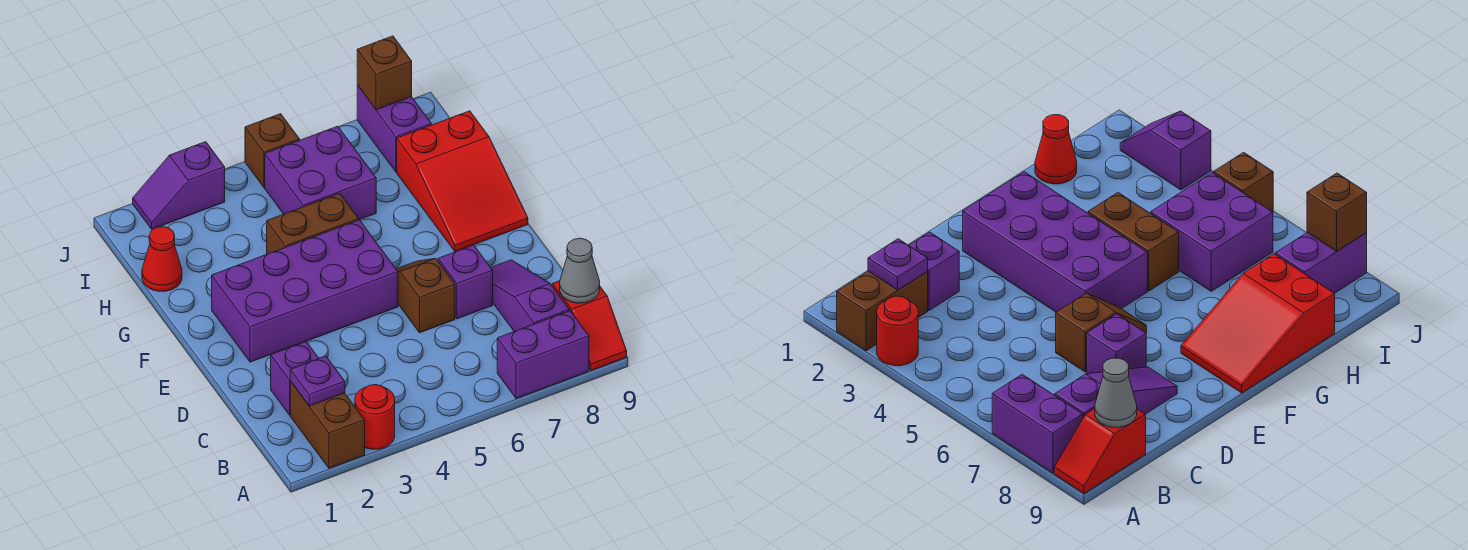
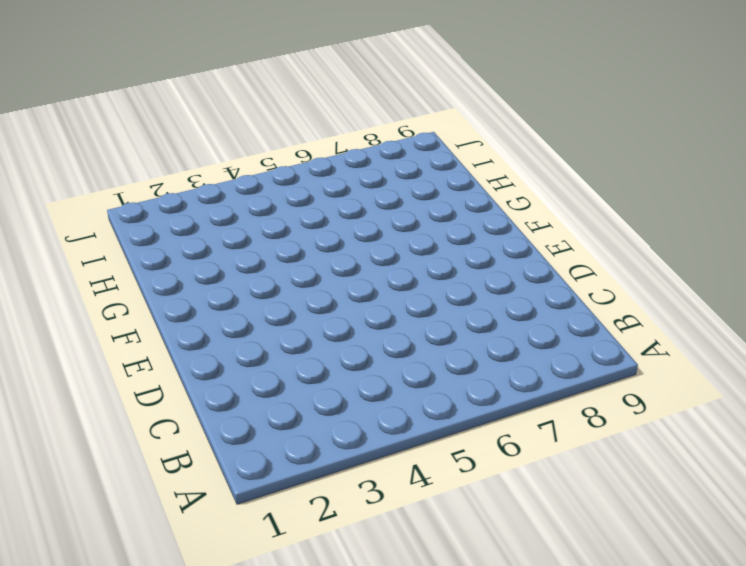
none -> brown 1x2 brick [290,382,365,468]
none -> red 1x1 round brick [355,385,395,449]
none -> purple 1x2 brick [497,311,589,398]

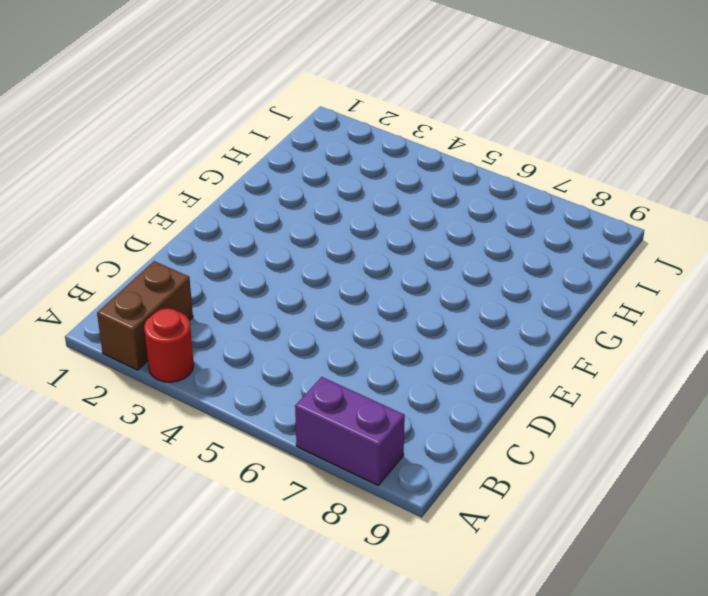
none -> red 1x2 slope [552,281,627,370]
none -> purple 1x3 slope [491,260,569,332]
none -> purple 1x1 brick [271,342,319,415]

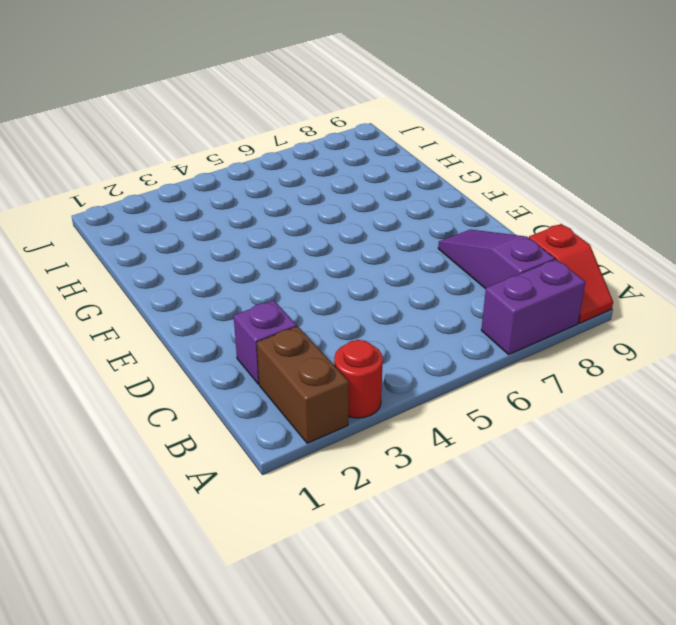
none -> brown 1x2 slope [396,258,455,333]
none -> purple 1x1 brick [438,245,493,319]
none -> purple 2x4 brick [212,220,398,362]

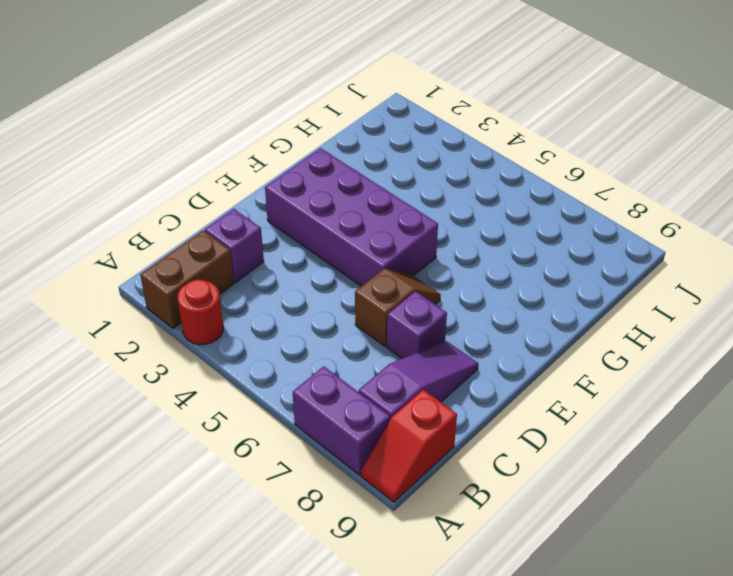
none -> red 2x3 slope [397,111,528,252]
none -> brown 1x2 brick [267,193,359,254]
none -> red 1x1 cone [142,227,182,291]

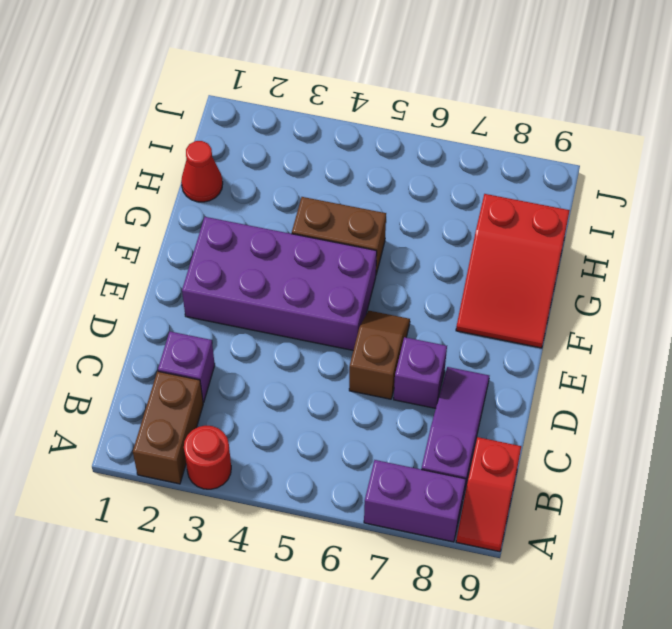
none -> purple 2x2 brick [265,126,376,220]
none -> purple 1x2 brick [357,85,431,172]
none -> purple 1x2 slope [133,142,225,229]

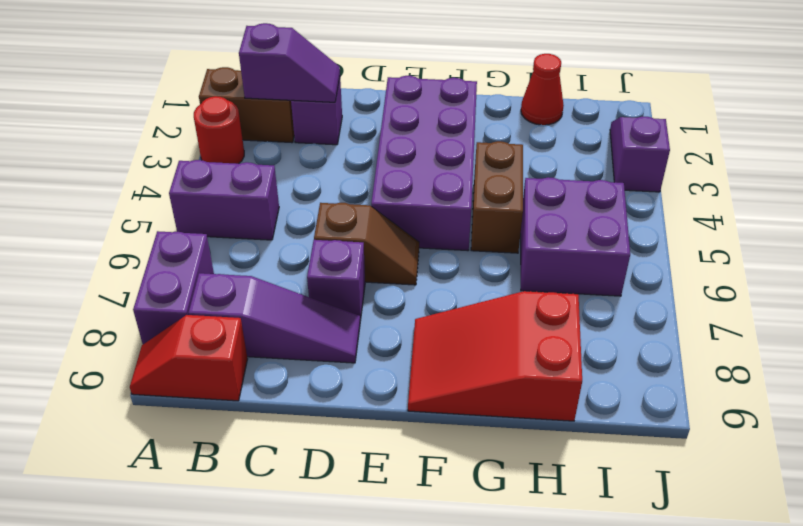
purple 1x2 brick [169,160,279,240] -> purple 1x2 brick moved to [357,85,431,172]
purple 1x2 slope [239,23,340,102] -> purple 1x1 plate [290,356,345,406]
none -> brown 1x1 brick [245,114,300,187]
none -> grey 1x1 cone [560,238,600,303]
none -> brown 1x1 brick [357,36,412,110]

